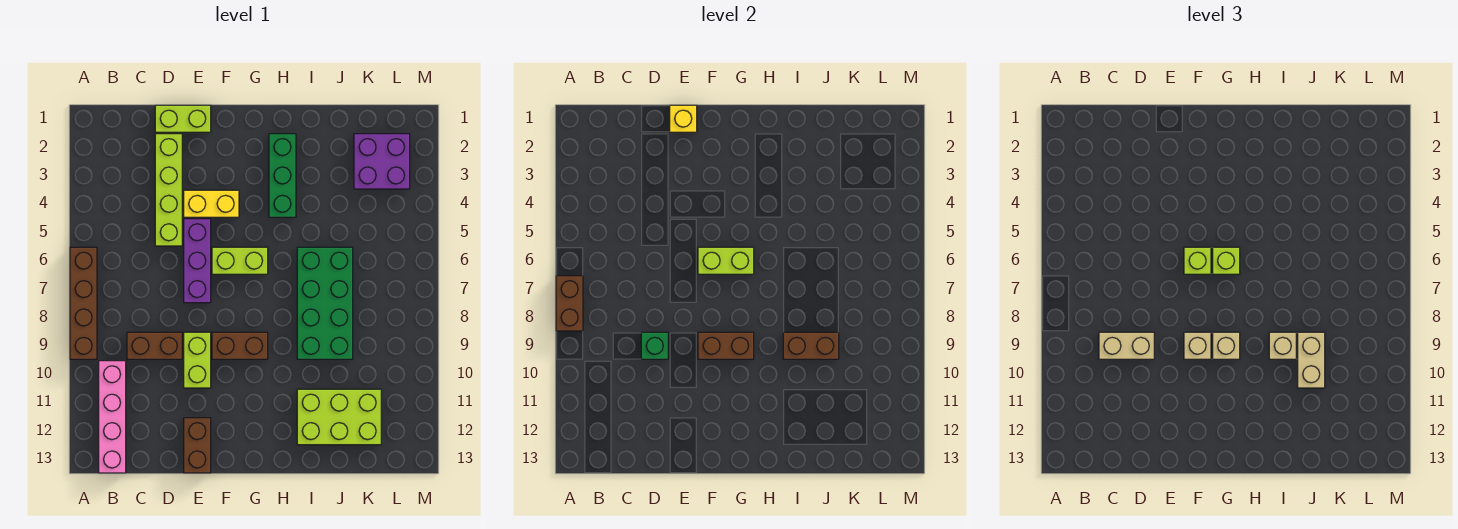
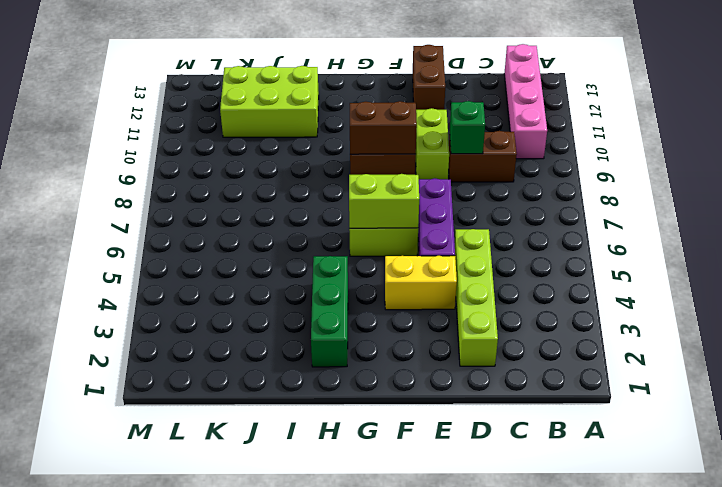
none -> brown 1x4 brick [70,247,97,359]
none -> lime 1x2 brick [155,105,211,132]
none -> green 2x4 brick [297,247,353,359]

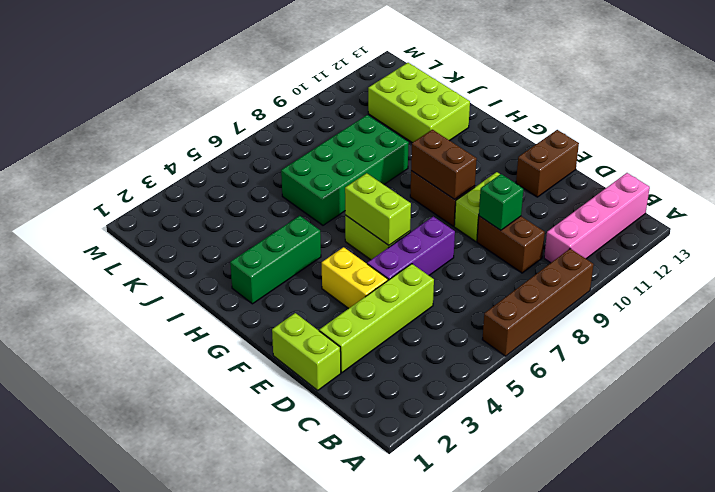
none -> purple 2x2 brick [354,134,410,189]
none -> brown 1x2 brick [556,276,583,331]
none -> yellow 1x1 brick [670,105,697,132]

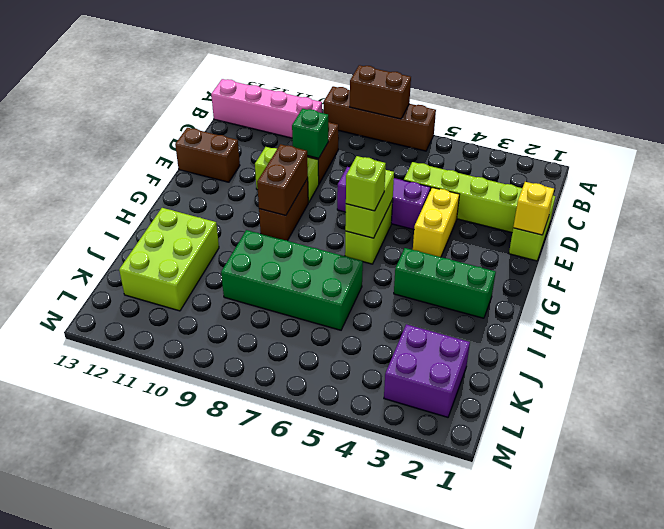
none -> brown 1x2 brick [783,332,839,359]
none -> tan 1x2 brick [1099,332,1154,359]
none -> lime 1x1 brick [1184,247,1211,274]

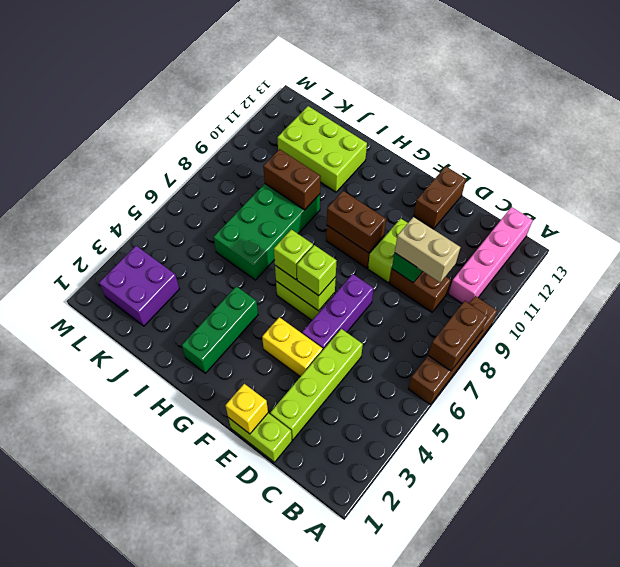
none -> tan 1x1 brick [1184,332,1211,359]
none -> tan 1x1 brick [1213,332,1240,359]
none -> tan 1x1 brick [1269,332,1296,359]

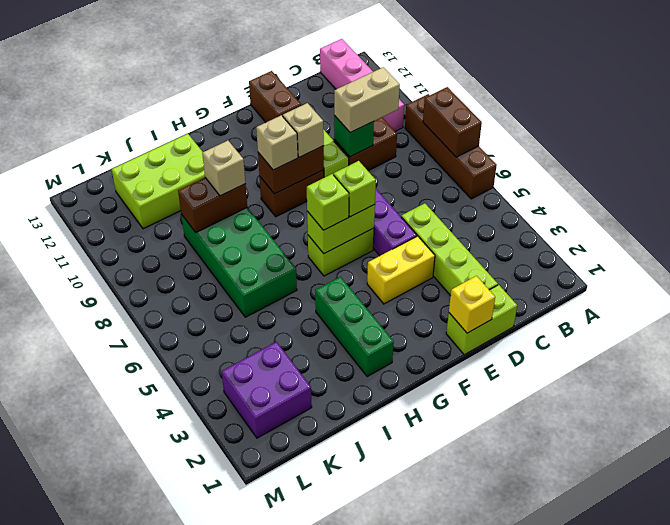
none -> tan 1x2 brick [1298,332,1325,388]

